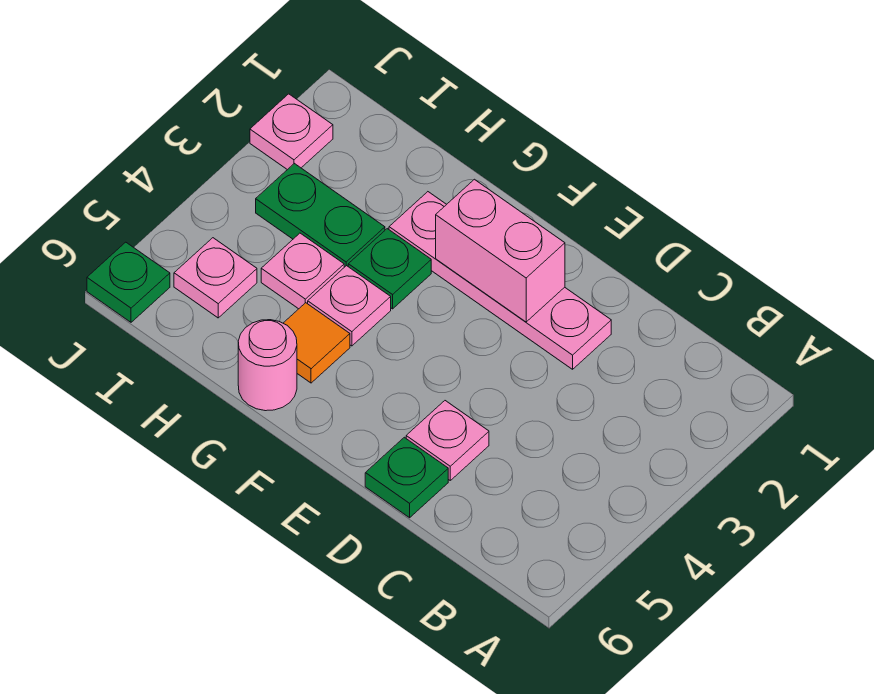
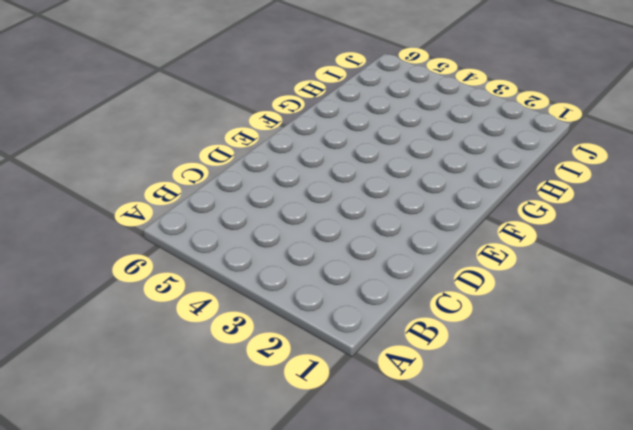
none -> pink 1x4 plate [389,192,611,369]
none -> pink 1x1 plate [406,401,489,480]
none -> green 1x1 plate [365,437,448,518]

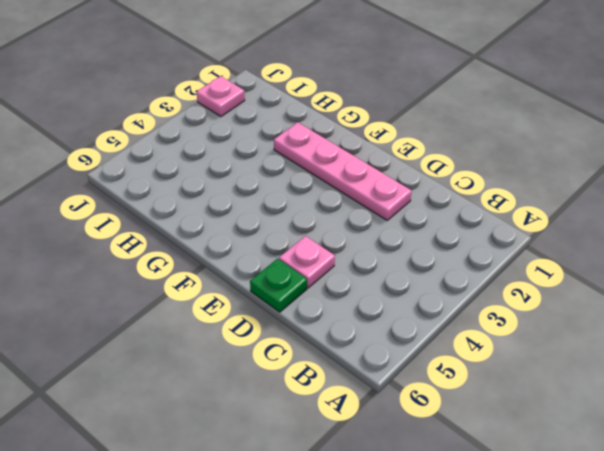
none -> green 1x1 plate [348,229,431,309]
none -> pink 1x1 plate [308,266,391,346]
none -> orange 1x1 tile [283,303,350,383]

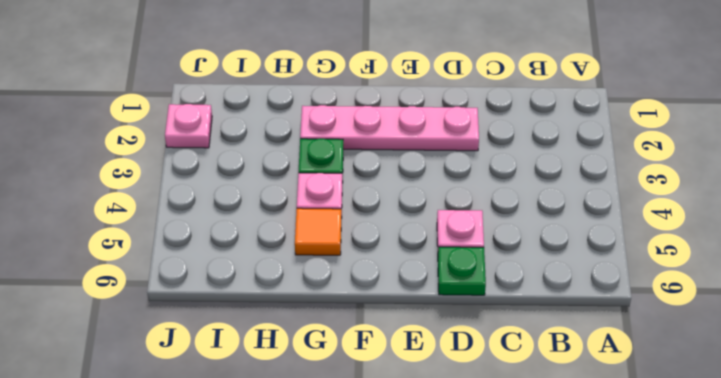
none -> pink 1x1 round brick [238,320,297,411]
none -> green 1x2 plate [256,164,385,267]
none -> pink 1x1 plate [261,233,344,309]

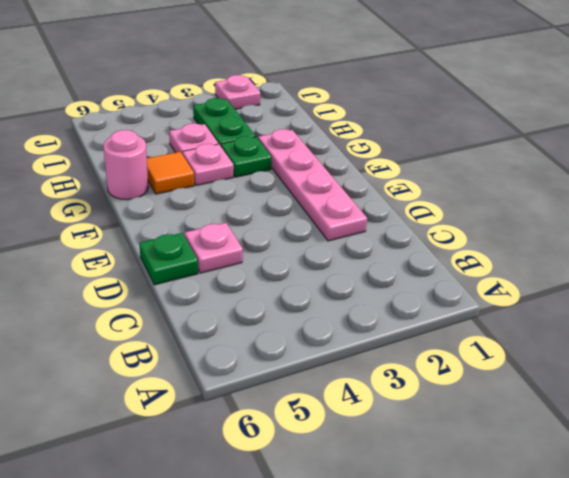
none -> pink 1x1 plate [174,238,257,318]
none -> green 1x1 plate [87,242,170,322]
none -> pink 1x2 brick [436,179,565,322]

